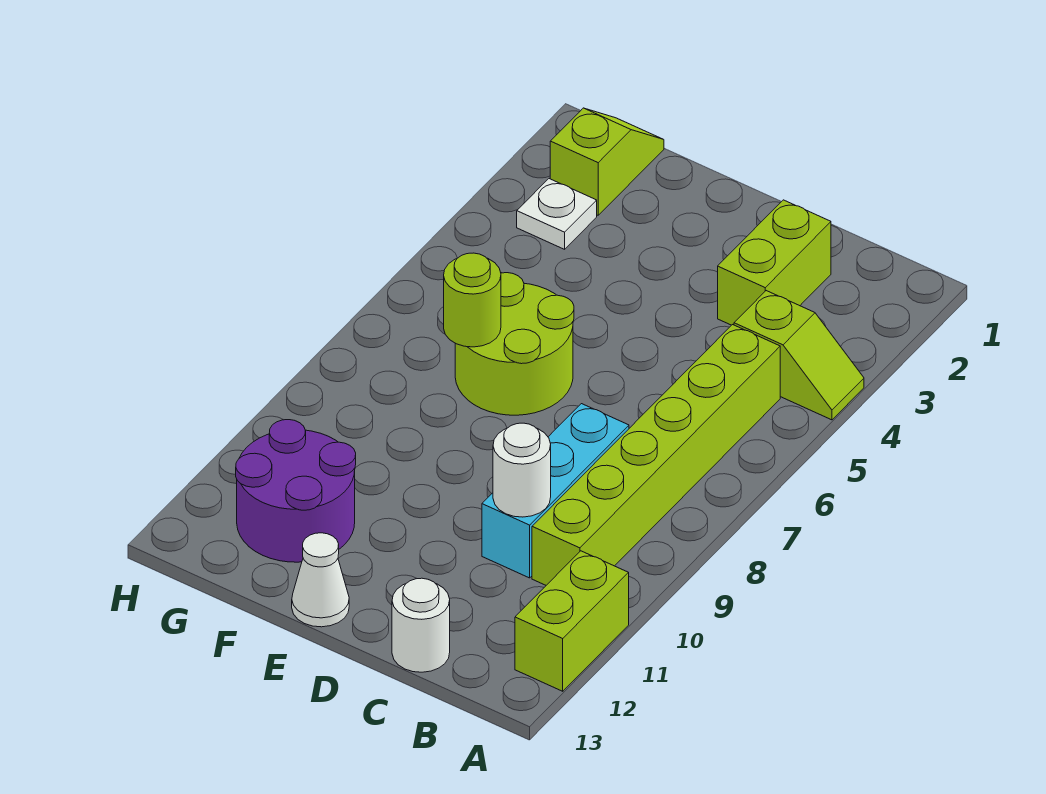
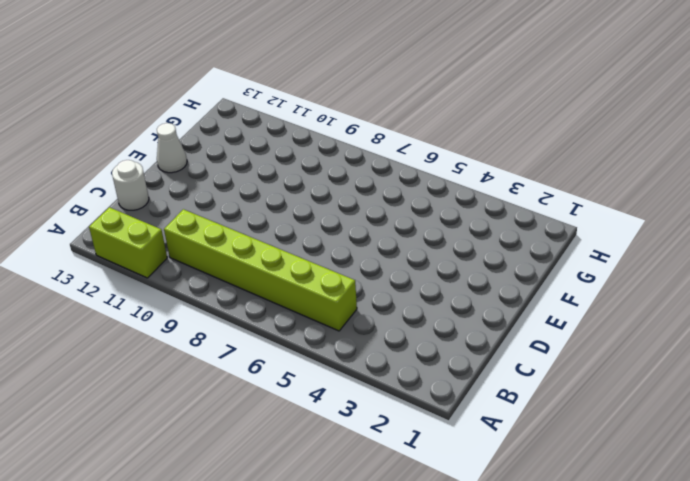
none -> lime 1x2 slope [734,291,864,420]
none -> lime 1x2 brick [718,200,831,325]
none -> cyan 1x3 brick [482,404,629,578]

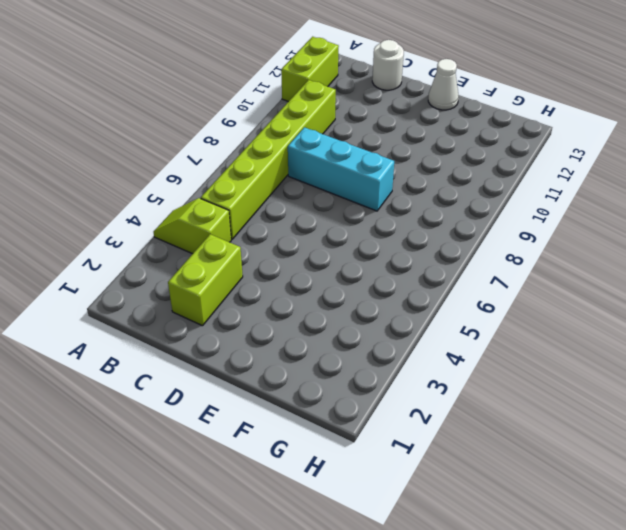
cyan 1x3 brick [288,127,394,211] -> cyan 1x3 brick turned to [482,404,629,578]
none -> lime 2x2 round brick [455,273,574,415]
none -> purple 2x2 round brick [236,420,356,562]
none -> lime 1x2 slope [550,108,664,215]

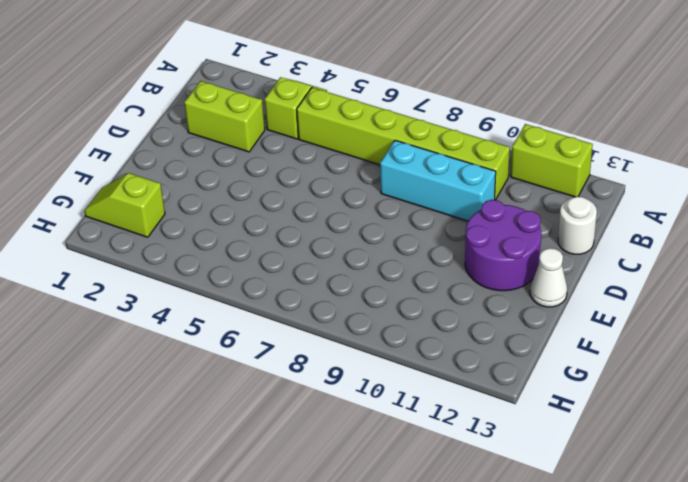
purple 2x2 round brick [465,200,541,291] -> purple 2x2 round brick moved to [236,420,356,562]
none -> lime 2x2 round brick [455,273,574,415]
none -> white 1x1 plate [517,179,597,249]
none -> white 1x1 round brick [493,423,551,517]

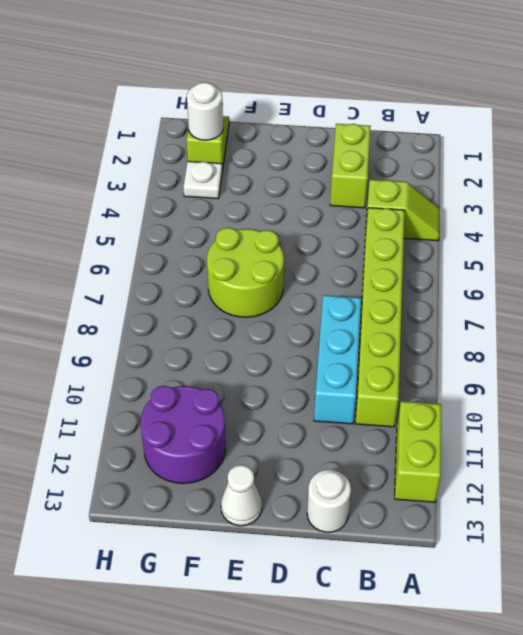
white 1x1 round brick [187,82,223,140] -> white 1x1 round brick moved to [493,423,551,517]
none -> lime 1x1 round brick [444,253,501,347]

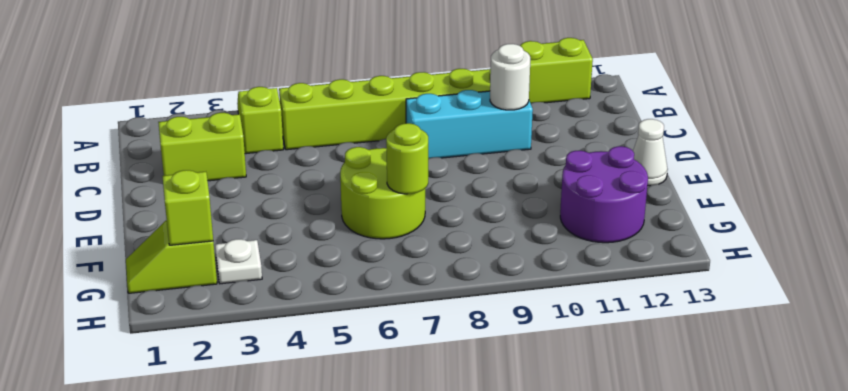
lime 1x1 brick [162,170,213,245] -> none
none -> white 1x1 round brick [392,578,450,672]

